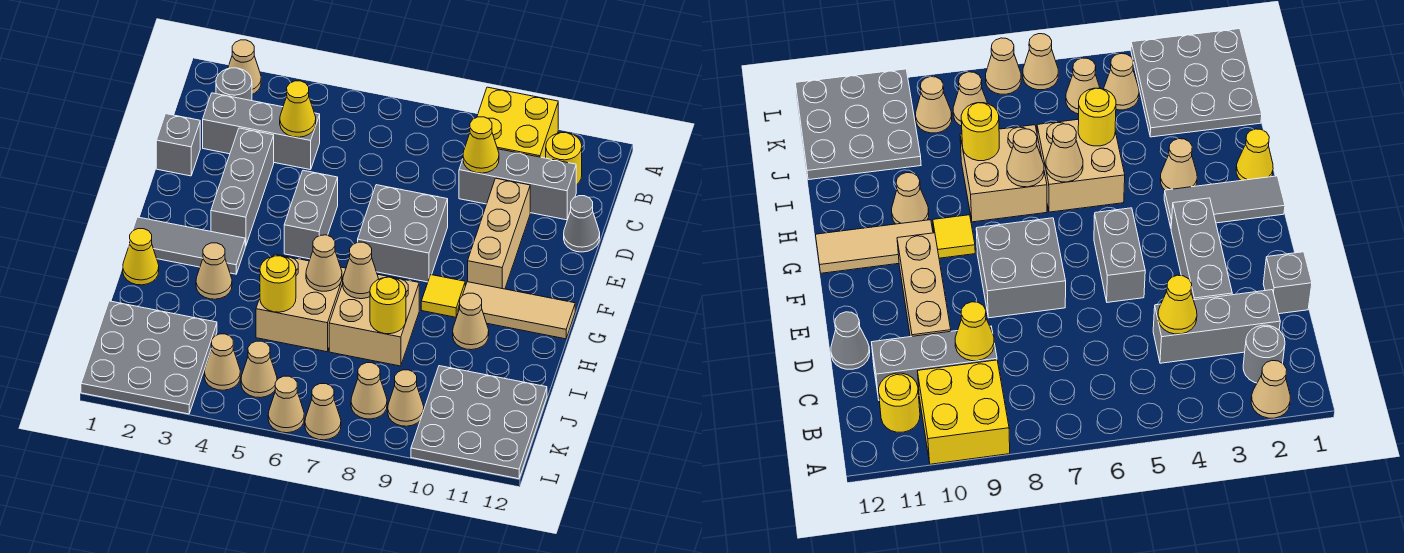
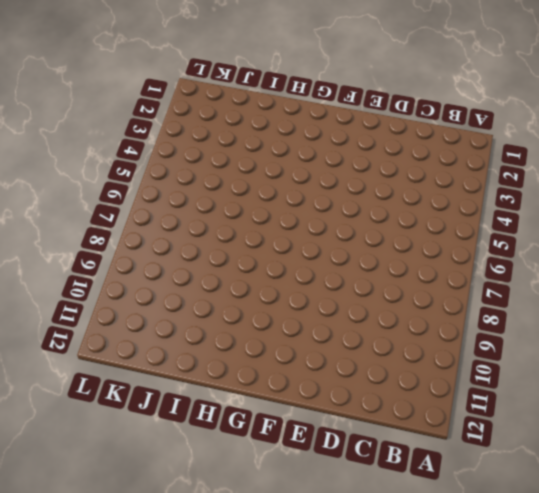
none -> tan 1x1 cone [228,40,261,94]
none -> yellow 2x2 brick [477,87,558,158]
none -> grey 1x1 round brick [216,68,252,101]
none -> yellow 1x1 round brick [546,133,582,185]

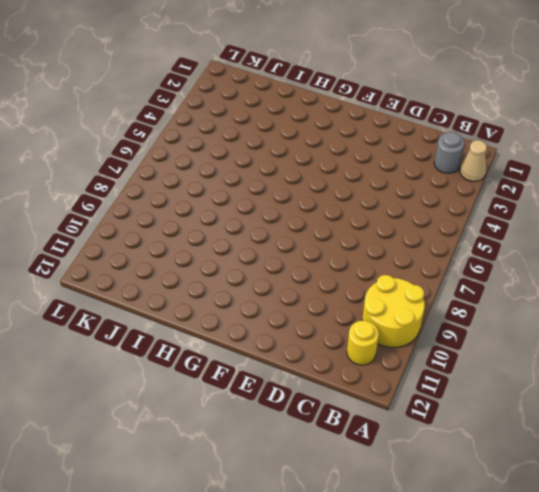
yellow 2x2 round brick [362,275,425,347] -> yellow 2x2 brick [477,87,558,158]
none -> grey 1x3 brick [203,93,320,170]
none -> grey 1x3 brick [459,149,576,220]
none -> grey 1x1 brick [156,114,200,176]
none -> grey 1x3 brick [211,128,274,246]

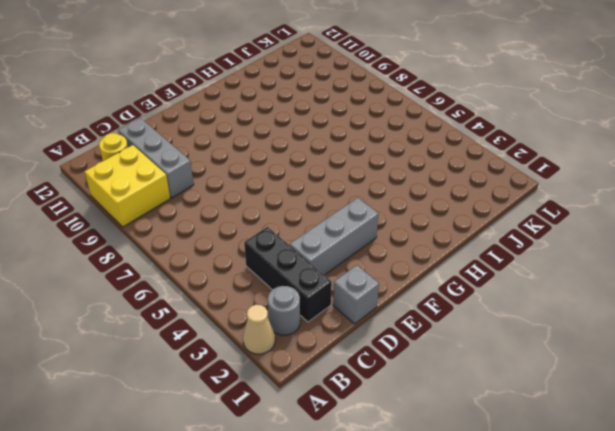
black 1x3 brick [244,227,332,322] -> grey 1x3 brick [203,93,320,170]
none -> tan 1x3 brick [468,178,530,289]
none -> grey 1x1 cone [564,196,600,252]
none -> grey 1x2 brick [284,170,338,259]
none -> grey 2x2 brick [358,185,448,282]

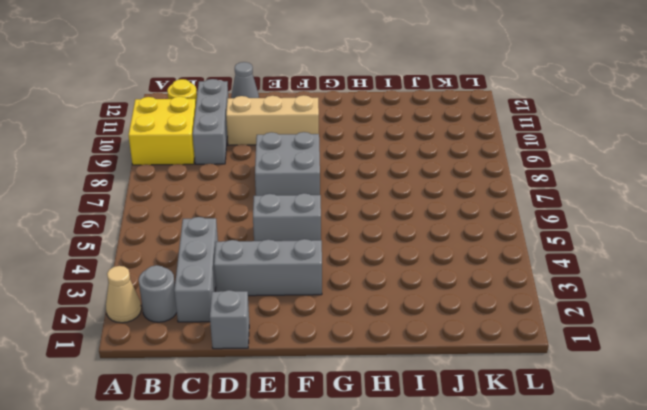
none -> grey 1x3 tile [128,217,245,274]
none -> yellow 1x1 tile [421,275,465,317]
none -> tan 1x3 tile [458,282,575,339]
none -> yellow 1x1 cone [123,229,159,285]

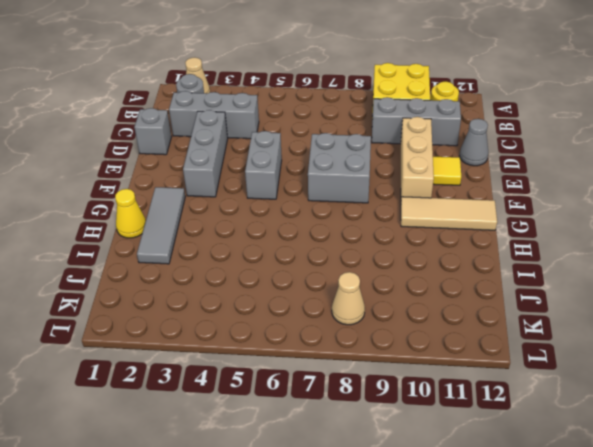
yellow 1x1 tile [433,157,461,185] -> yellow 1x1 tile moved to [421,275,465,317]
grey 1x3 tile [137,187,185,264] -> grey 1x3 tile turned to [128,217,245,274]
none -> tan 1x1 cone [196,243,232,299]
none -> tan 2x2 brick [256,254,346,352]
none -> tan 2x2 brick [329,274,419,366]
none -> tan 1x1 cone [453,293,489,350]

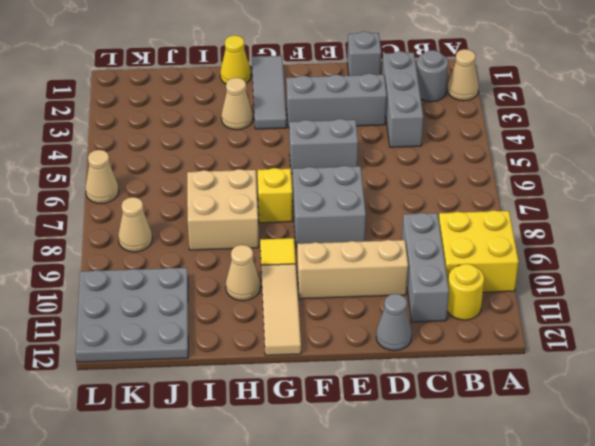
yellow 1x1 brick [258,168,292,223] -> none
none -> tan 2x2 brick [256,254,346,352]
none -> grey 3x3 plate [81,301,217,414]
none -> tan 1x1 cone [204,334,240,390]
none -> tan 1x1 cone [241,341,277,398]

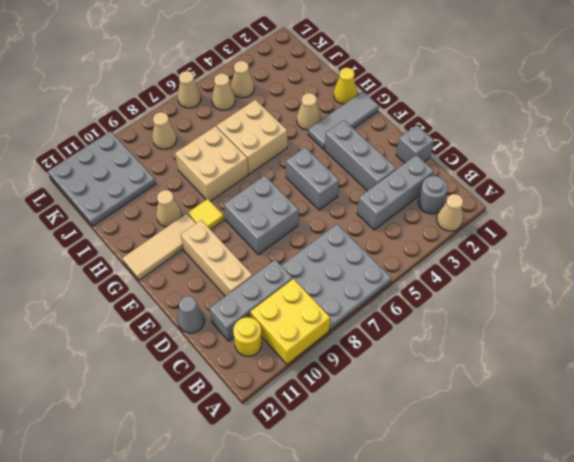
grey 3x3 plate [281,224,391,330] -> grey 3x3 plate moved to [81,301,217,414]
none -> tan 1x1 cone [388,370,424,426]
none -> tan 1x1 cone [305,384,341,440]
none -> yellow 1x1 cone [280,81,316,137]
none -> yellow 1x1 cone [463,117,499,173]

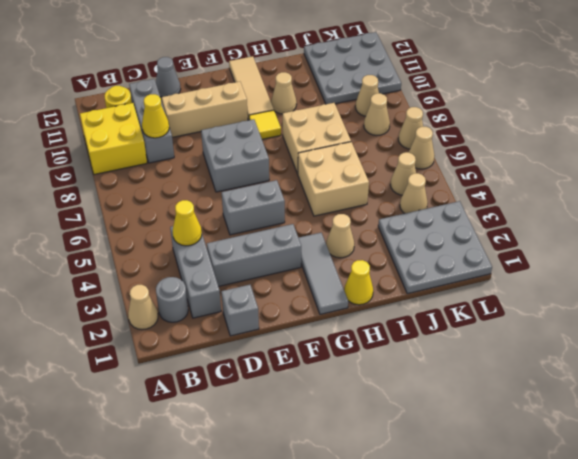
none -> tan 1x1 cone [306,235,342,291]
none -> tan 1x1 cone [343,242,379,299]
none -> yellow 1x1 round brick [260,256,296,312]
none -> yellow 1x1 round brick [370,277,406,334]

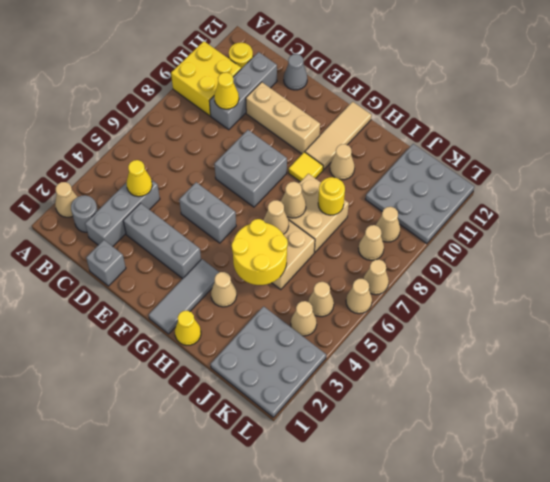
yellow 2x2 round brick [232,219,288,285] -> yellow 1x1 round brick [260,256,296,312]

